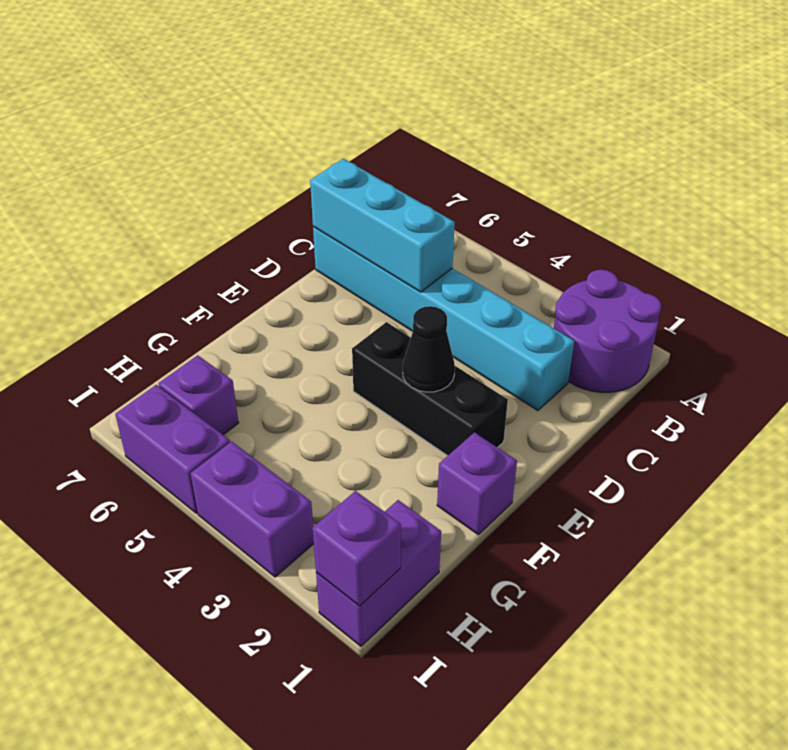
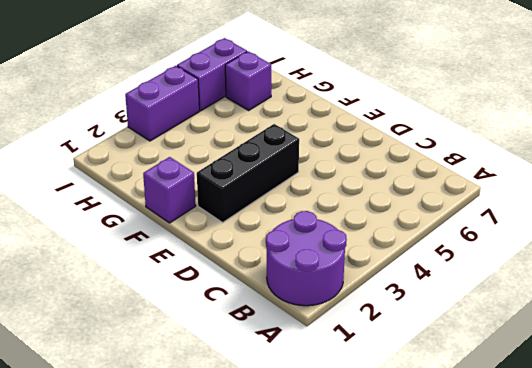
none -> cyan 1x6 brick [313,227,574,410]
none -> purple 1x2 brick [316,500,441,646]

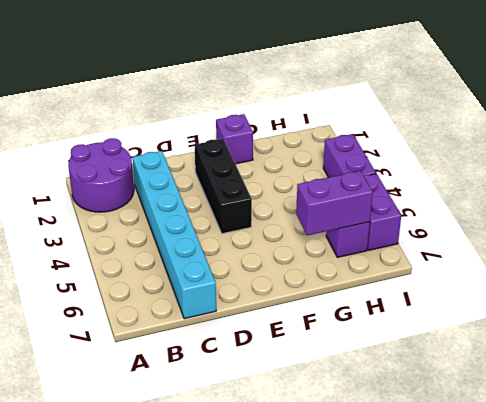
purple 1x2 brick [296,171,373,235] -> purple 1x2 brick moved to [316,500,441,646]
none -> cyan 1x3 brick [310,159,455,292]
none -> black 1x1 cone [403,306,455,392]

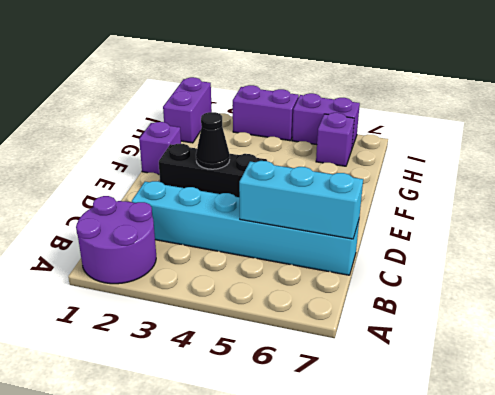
none -> purple 1x1 brick [313,491,401,606]

